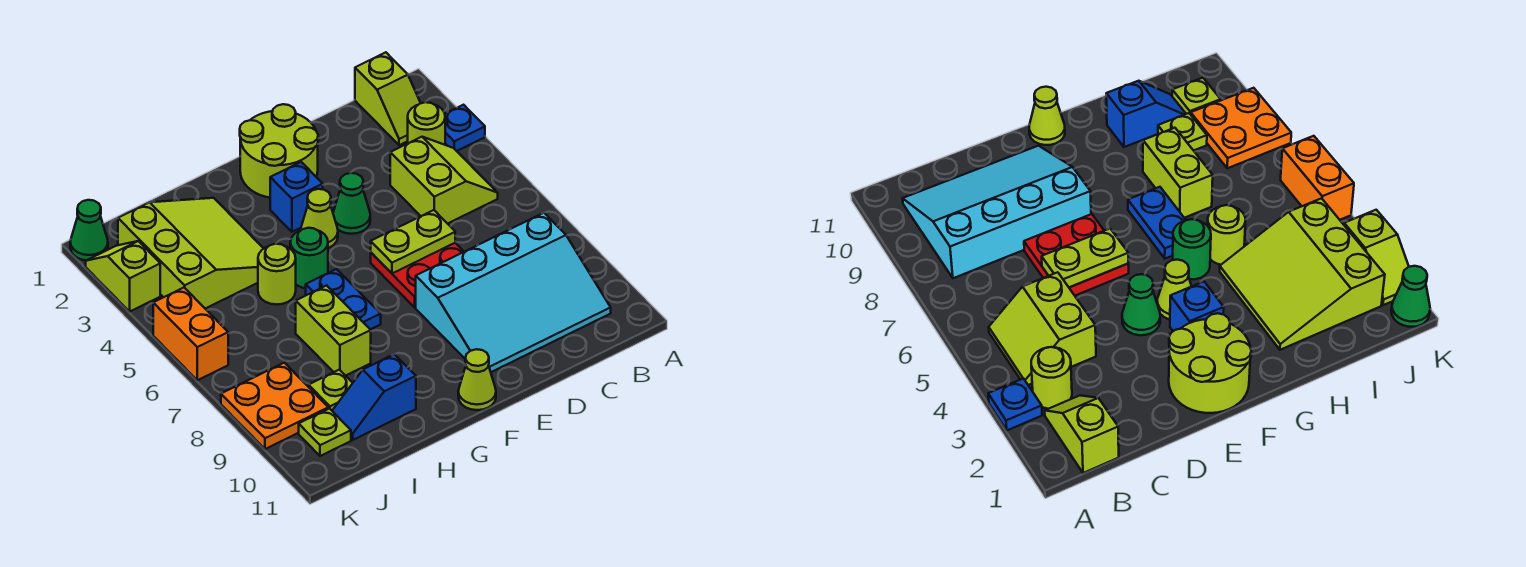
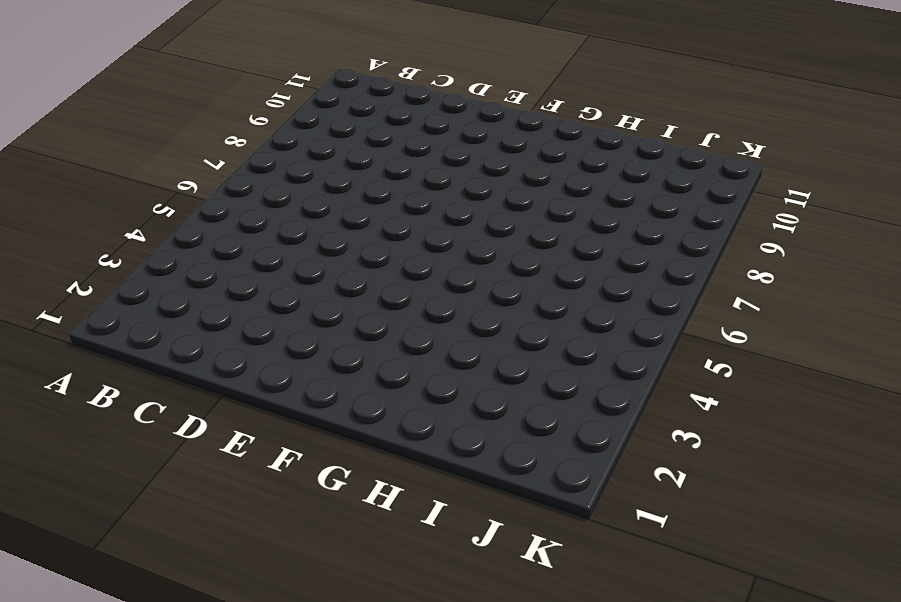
none -> blue 1x1 plate [445,105,485,151]
none -> lime 1x2 slope [355,52,421,145]
none -> lime 1x1 round brick [408,102,445,145]

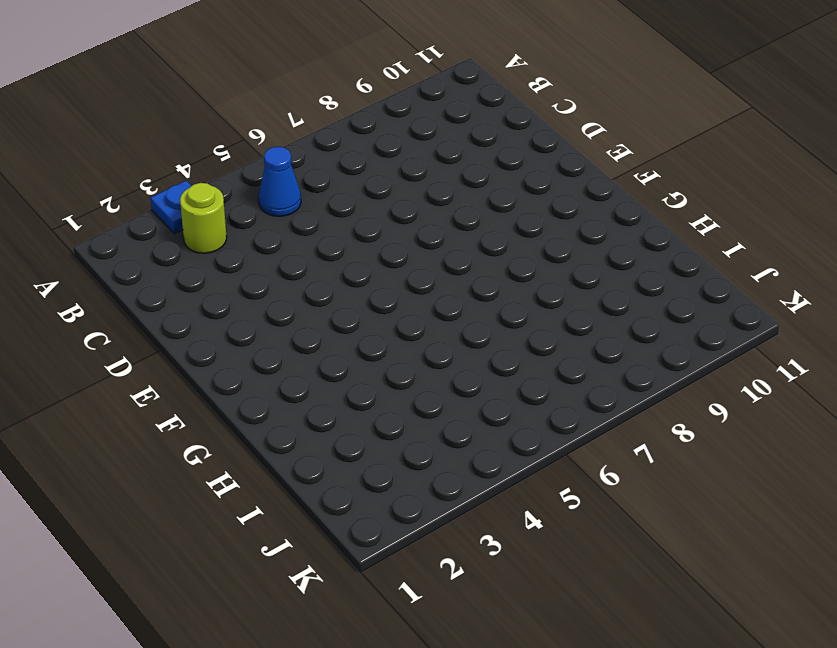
blue 1x1 cone [259,147,301,216] -> lime 2x2 slope [390,137,498,224]
none -> lime 1x2 slope [355,52,421,145]
none -> cyan 3x4 slope [416,213,611,372]
none -> red 2x2 plate [371,243,464,307]

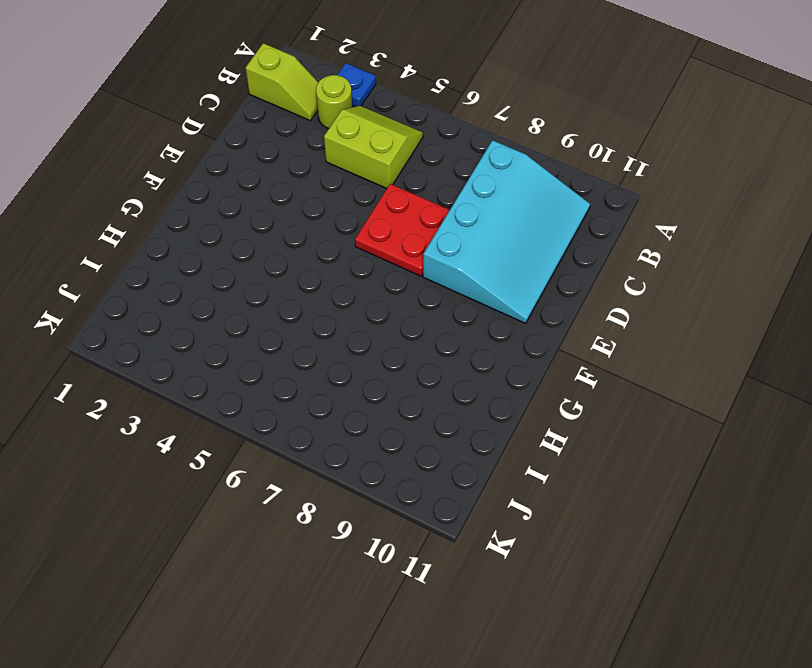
none -> lime 2x2 round brick [240,104,318,198]
none -> green 1x1 cone [333,173,370,234]
none -> blue 1x1 brick [270,162,323,232]

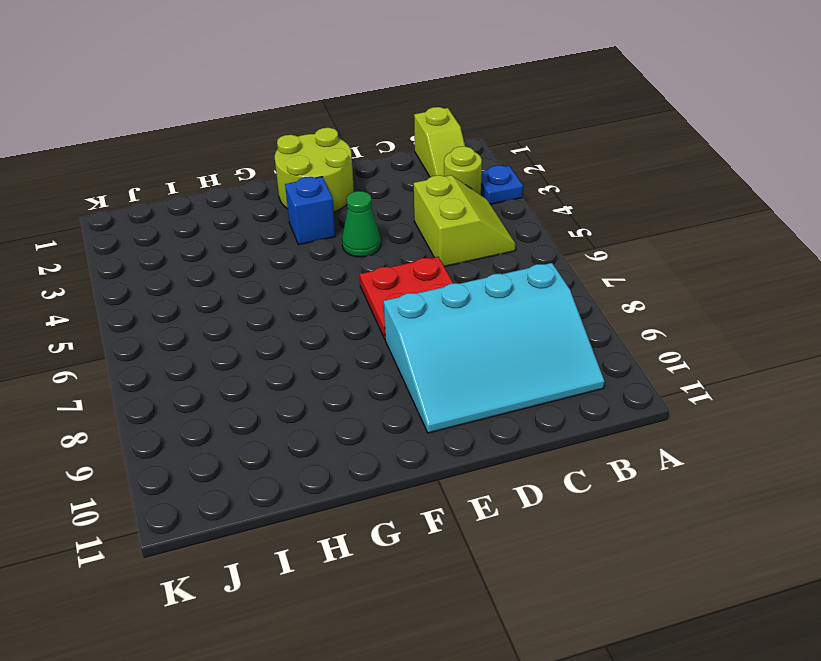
none -> lime 1x1 cone [301,189,338,248]
none -> lime 1x1 cone [458,349,496,410]
none -> green 1x1 round brick [290,228,328,288]

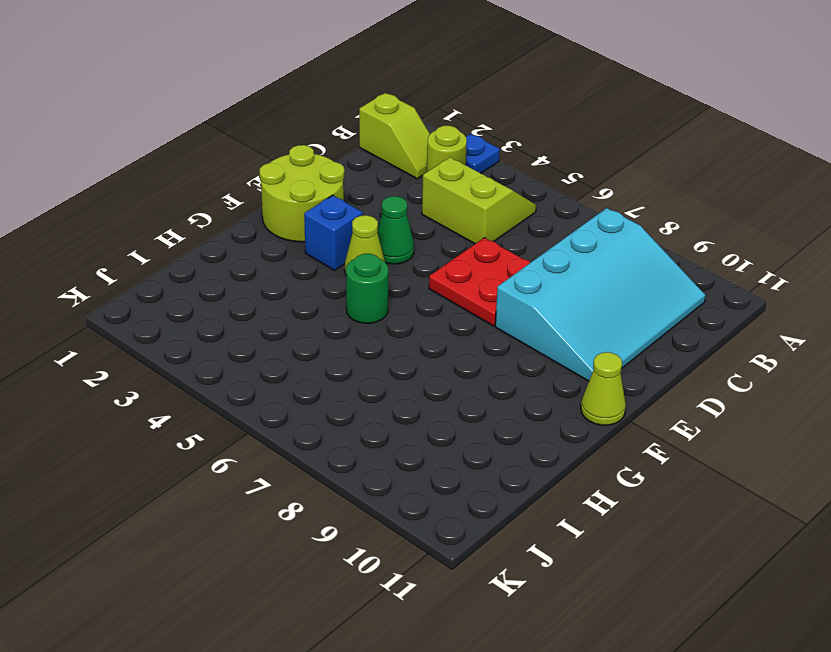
none -> blue 1x2 plate [306,269,381,329]
none -> lime 3x3 slope [118,198,264,308]
none -> lime 1x1 round brick [258,244,296,305]

